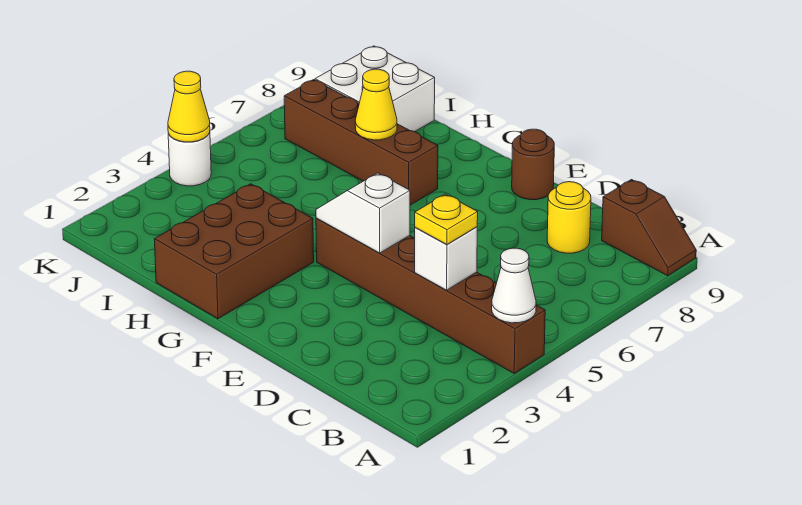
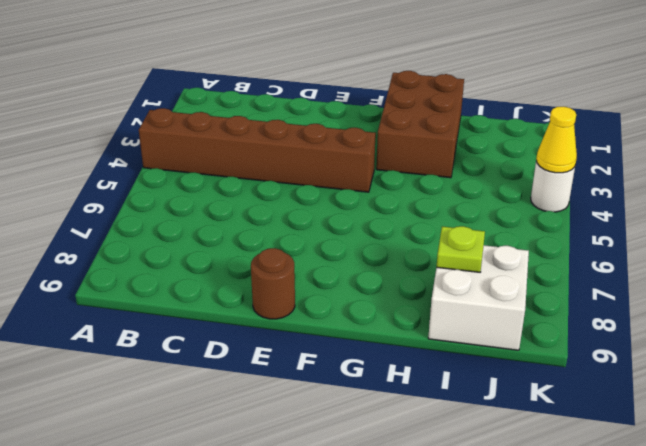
lime 1x1 plate [437,226,485,272] -> none
none -> brown 1x2 slope [602,180,696,276]
none -> yellow 1x1 round brick [547,182,591,253]
none -> brown 1x4 brick [284,80,438,205]

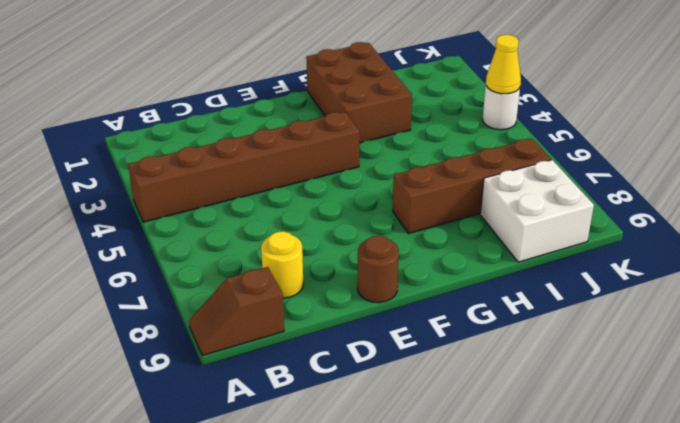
none -> white 1x1 cone [492,248,536,323]
none -> white 1x1 brick [415,227,477,290]
none -> white 1x2 slope [316,173,410,253]

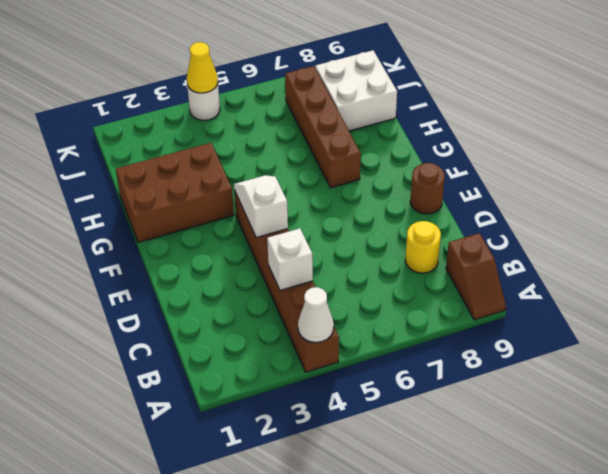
none -> yellow 1x1 cone [355,69,397,140]
none -> yellow 1x1 plate [415,194,478,244]

